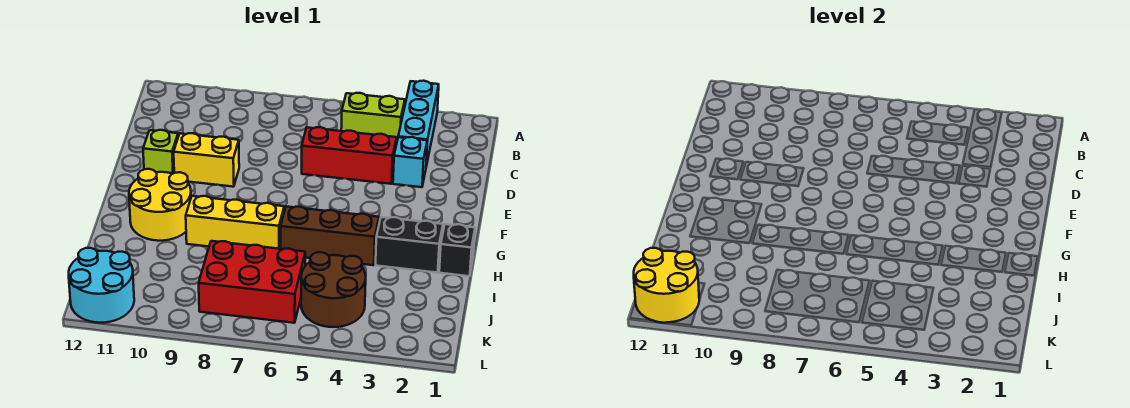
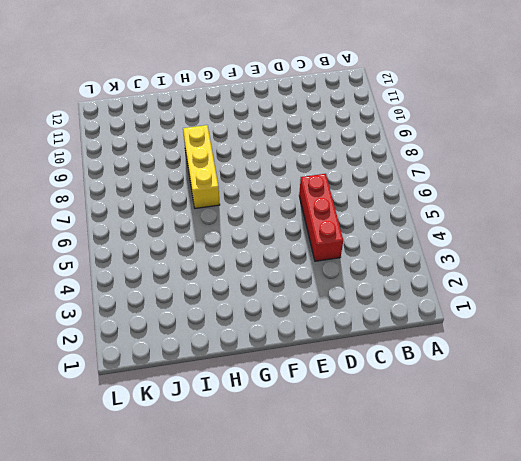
none -> cyan 1x3 brick [398,81,439,166]
none -> lime 1x2 brick [341,93,405,144]
none -> cyan 1x1 brick [393,137,427,187]

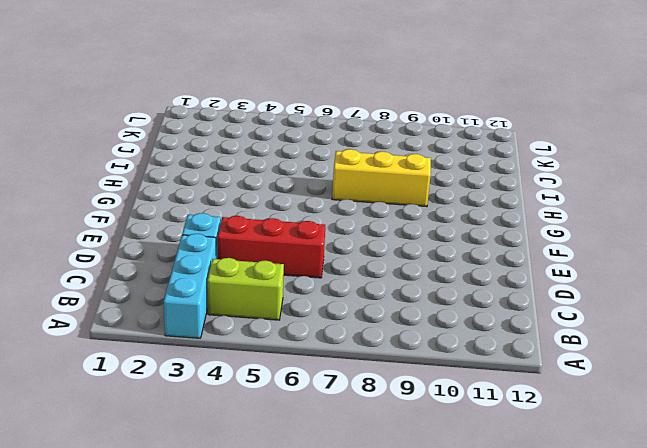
none -> yellow 1x2 brick [174,133,239,187]
none -> lime 1x1 brick [143,130,178,174]
none -> yellow 2x2 round brick [129,169,191,241]

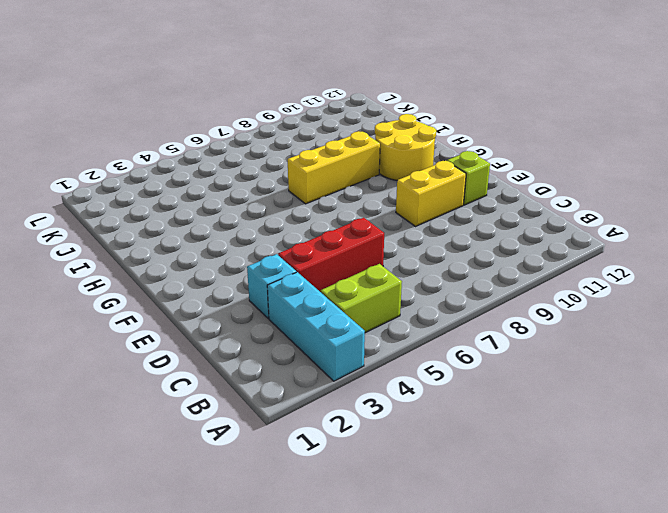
none -> black 1x1 brick [439,224,475,276]
none -> black 1x2 brick [376,217,443,273]
none -> brown 1x3 brick [281,206,379,265]

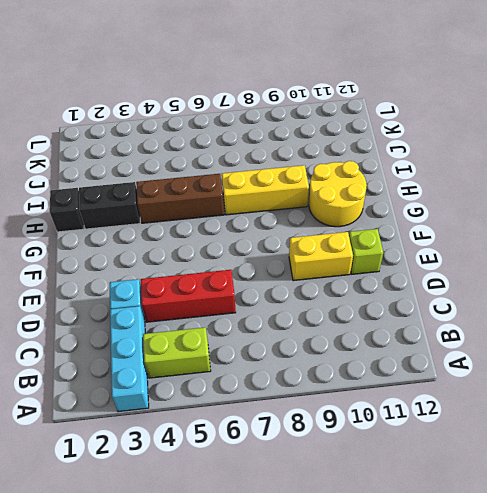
none -> brown 2x2 round brick [301,252,366,327]
none -> red 2x3 brick [199,241,305,323]
none -> cyan 2x2 round brick [69,248,134,323]

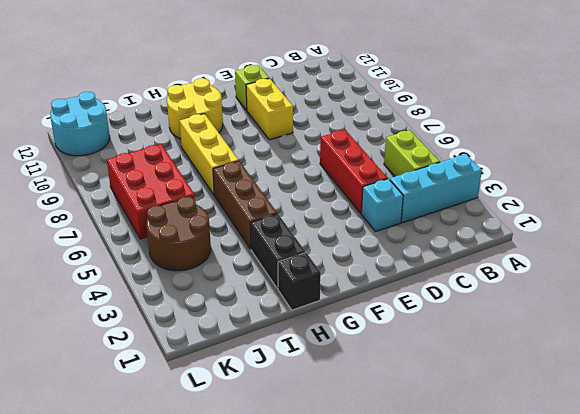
none -> yellow 2x2 round brick [634,248,699,323]

